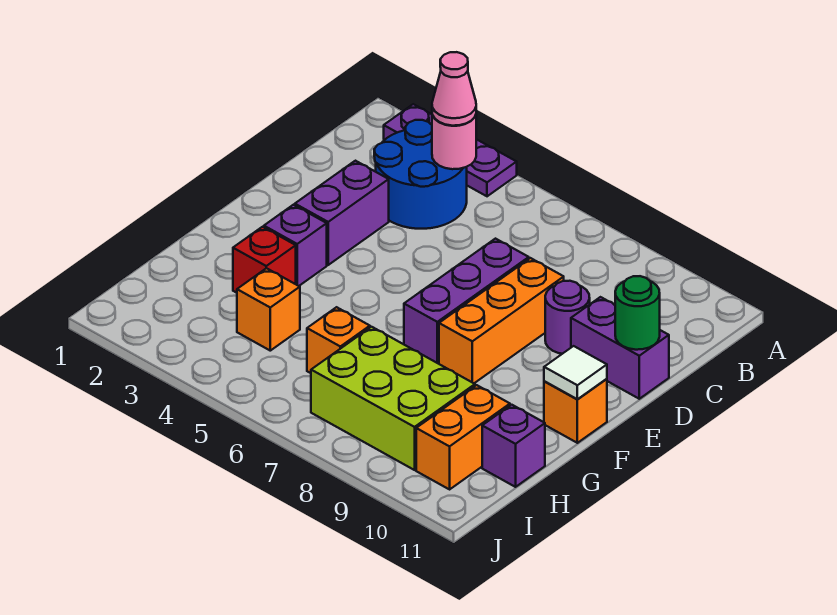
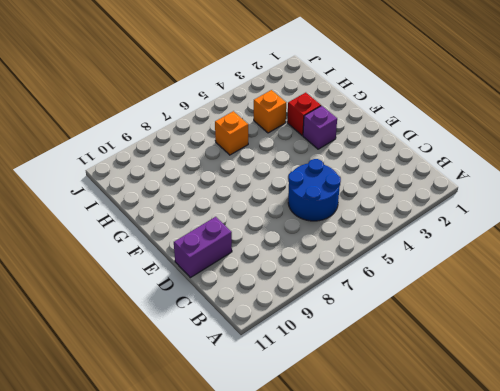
blue 2x2 round brick [288,159,341,221] -> blue 2x2 round brick moved to [374,120,467,229]
none -> purple 1x3 plate [384,104,517,196]
none -> purple 1x2 brick [295,161,389,265]
none -> purple 1x3 brick [404,239,529,364]

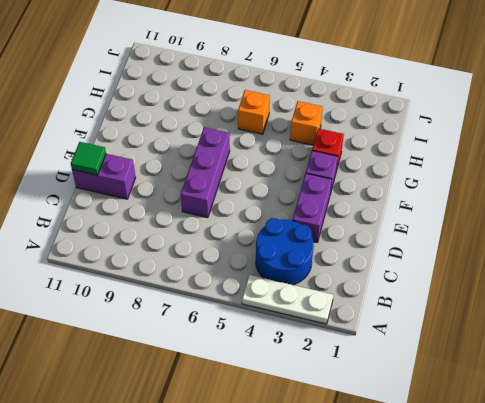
white 1x3 plate [242,275,333,324] -> purple 1x3 plate [384,104,517,196]
green 1x1 tile [71,142,106,175] -> green 1x1 round brick [615,276,660,350]
none -> orange 1x3 brick [439,258,564,383]
none -> purple 1x1 round brick [545,281,590,354]
none -> orange 1x1 brick [544,379,607,443]

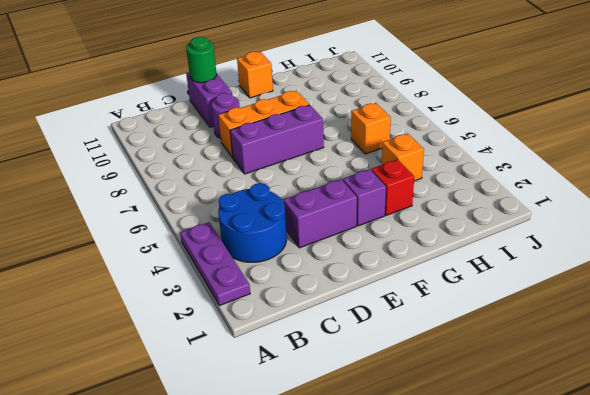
none -> lime 2x3 brick [311,327,475,470]
none -> orange 1x2 brick [416,385,510,489]
none -> purple 1x1 brick [482,405,545,487]

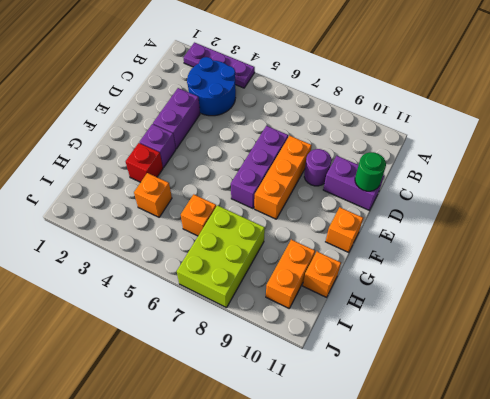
lime 2x3 brick [177,205,265,308] -> lime 2x3 brick turned to [311,327,475,470]
orange 1x1 brick [303,252,341,297] -> purple 1x1 brick [482,405,545,487]
none -> pink 1x1 round brick [432,115,476,169]
none -> white 1x1 tile [544,346,607,399]
none -> pink 1x1 cone [432,52,476,126]

